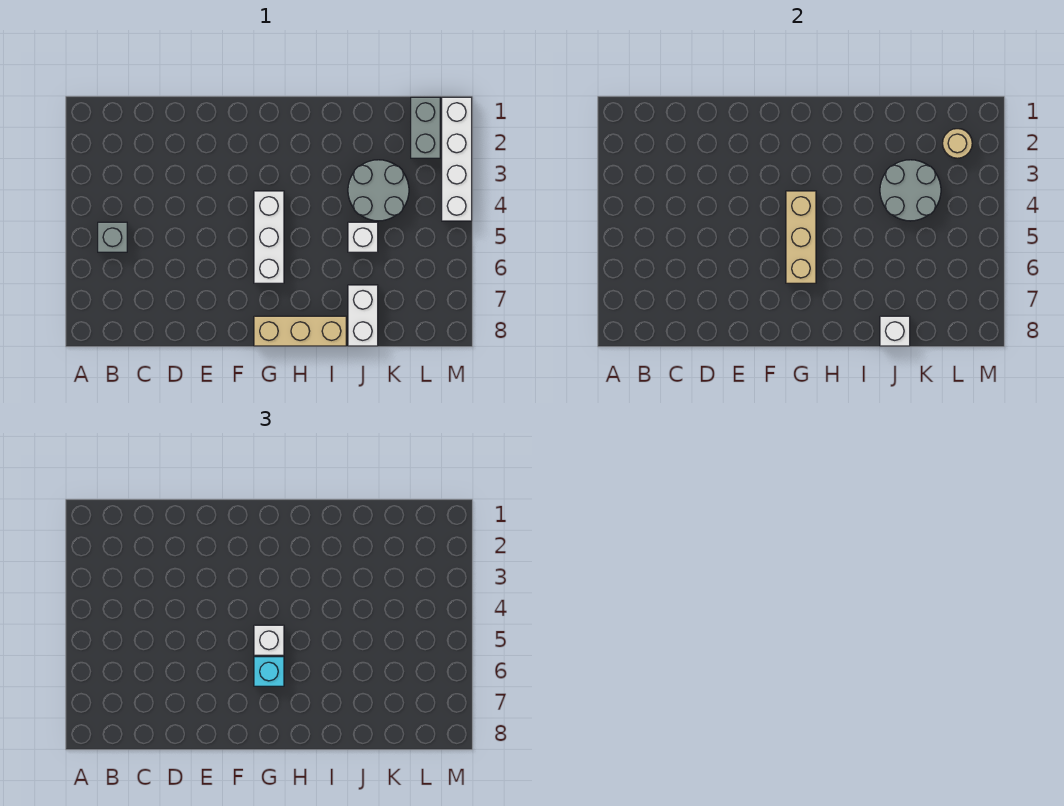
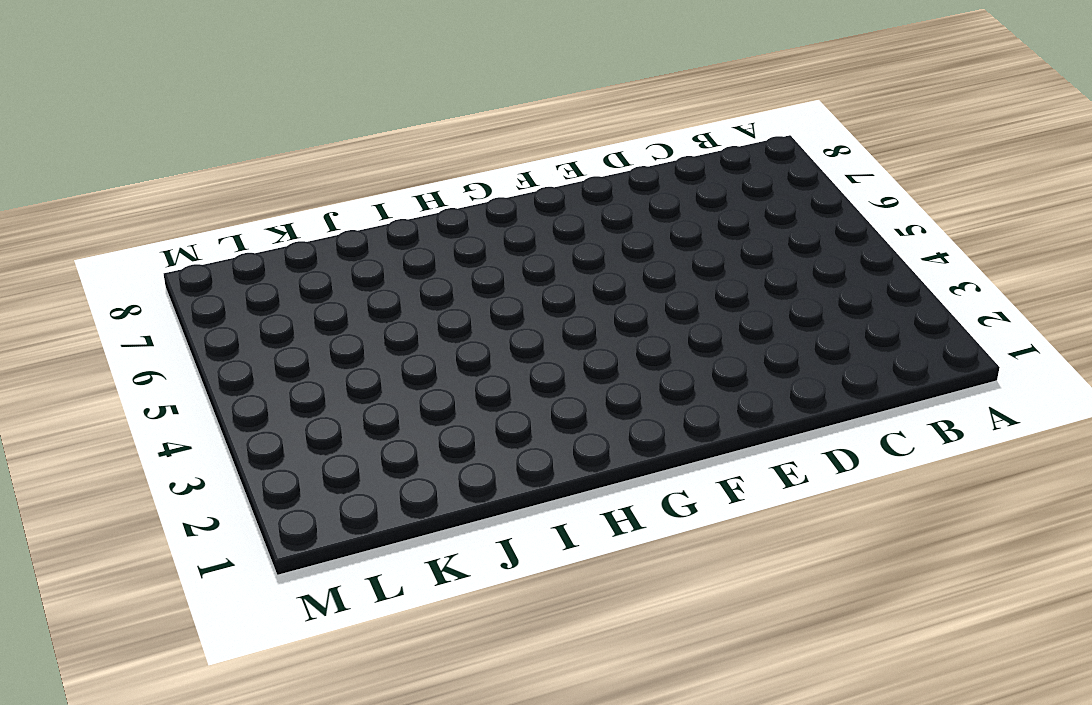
none -> grey 1x1 brick [98,222,127,252]
none -> white 1x3 brick [254,191,284,283]
none -> tan 1x3 brick [254,316,346,346]

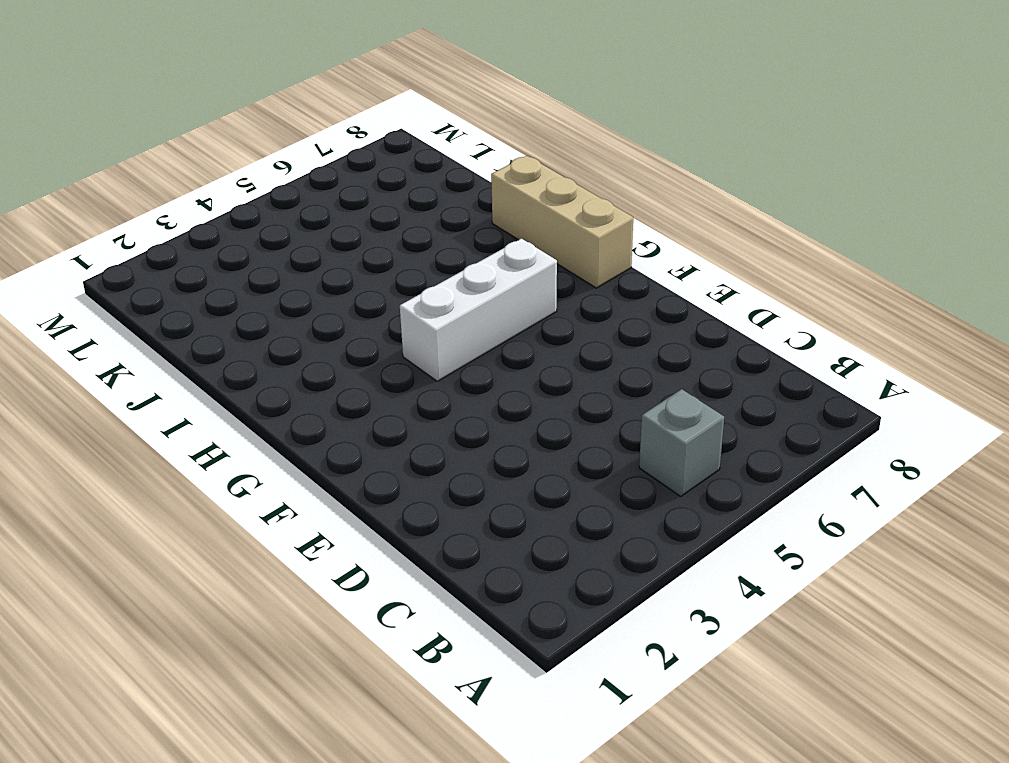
none -> grey 2x2 round brick [348,160,409,221]
none -> white 1x1 brick [348,222,378,252]
none -> white 1x2 brick [348,285,378,346]

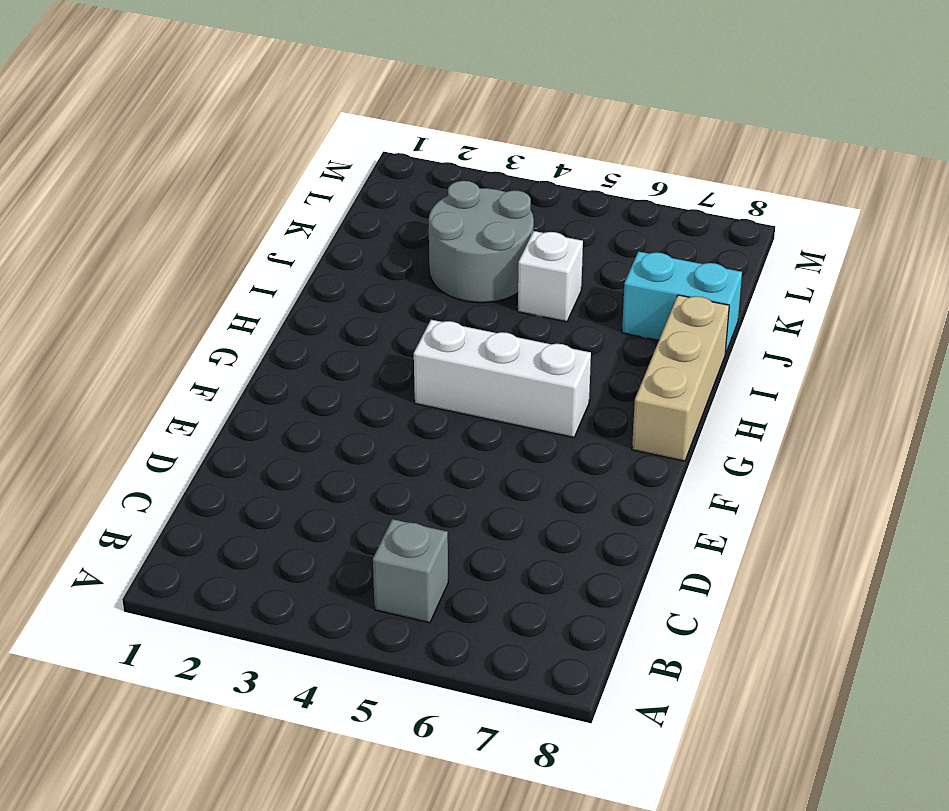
cyan 1x2 brick [622,251,742,354] -> white 1x2 brick [348,285,378,346]
none -> grey 1x2 brick [411,97,440,158]
none -> white 1x4 brick [442,97,472,221]
none -> tan 1x3 brick [786,191,816,283]

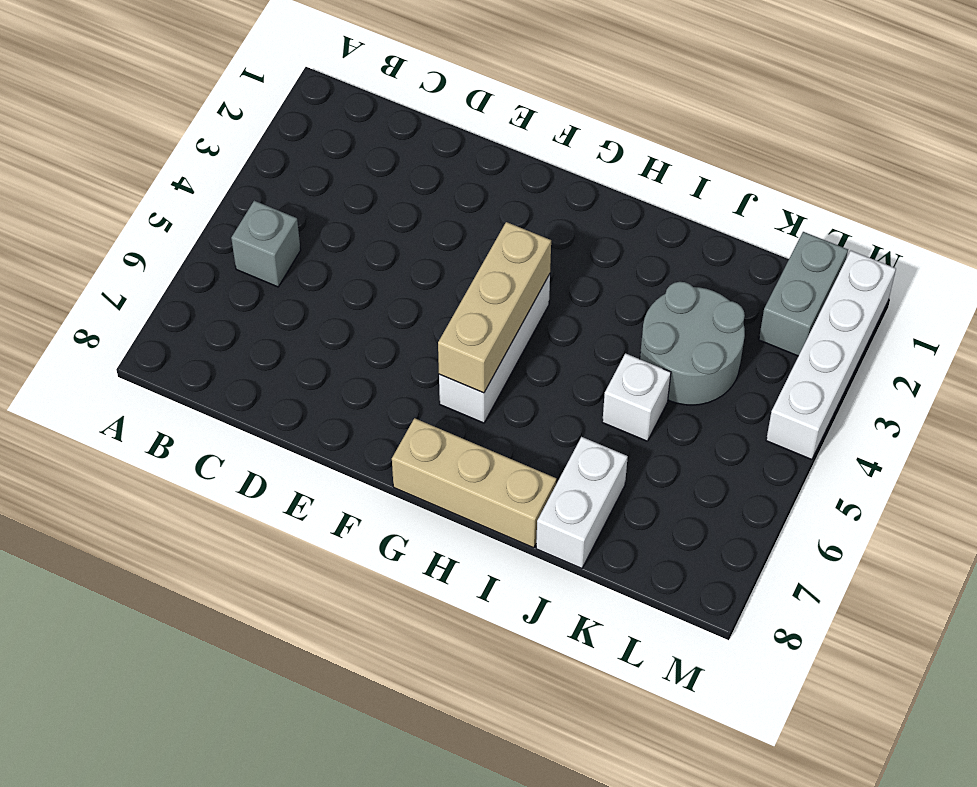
none -> grey 2x2 round brick [880,160,941,221]
none -> white 1x1 brick [880,316,910,346]
none -> tan 1x1 round brick [943,129,972,158]

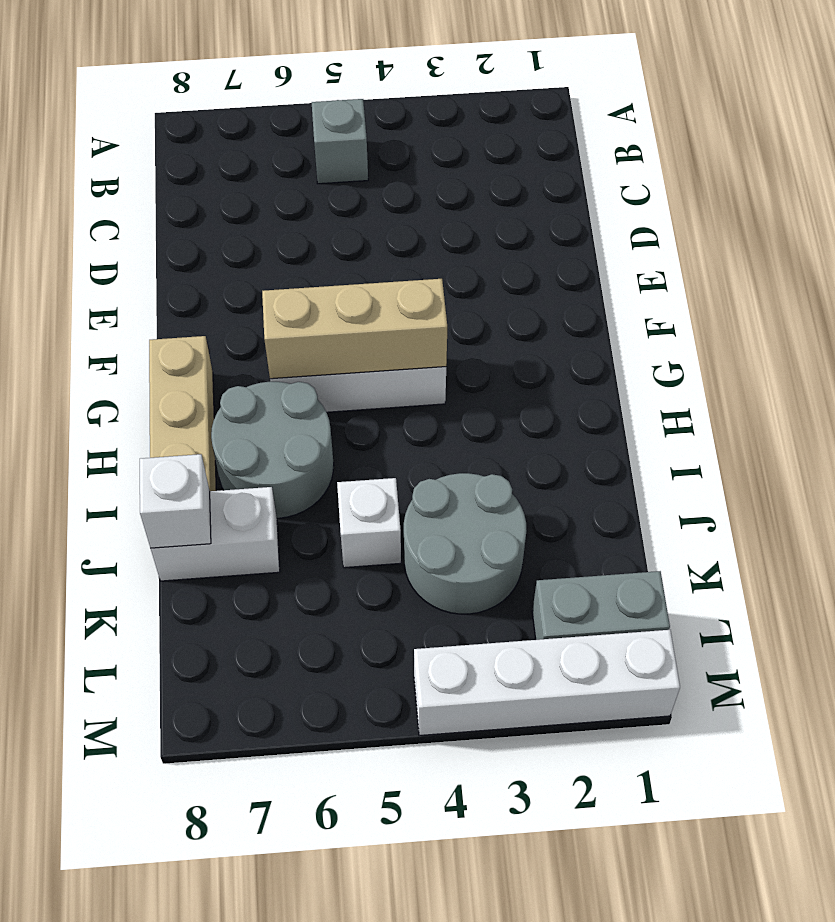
grey 2x2 round brick [211,382,334,518] -> grey 2x2 round brick moved to [880,160,941,221]
none -> tan 1x1 round brick [943,129,972,158]
none -> white 1x1 brick [254,625,284,655]
none -> cyan 1x1 brick [254,657,284,686]

